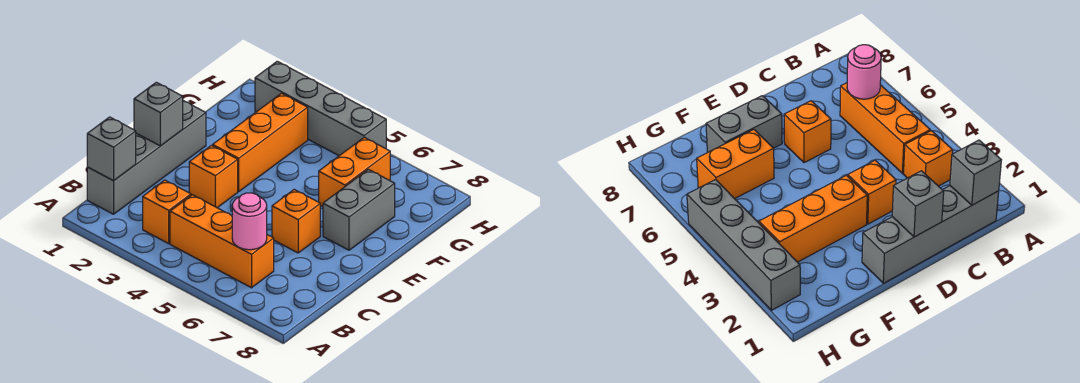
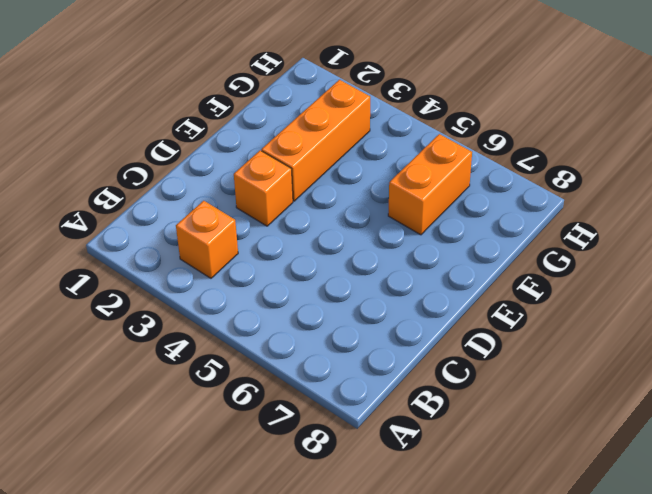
none -> grey 1x4 brick [87,101,206,214]
none -> orange 1x3 brick [170,195,274,288]
none -> orange 1x1 brick [272,189,320,253]

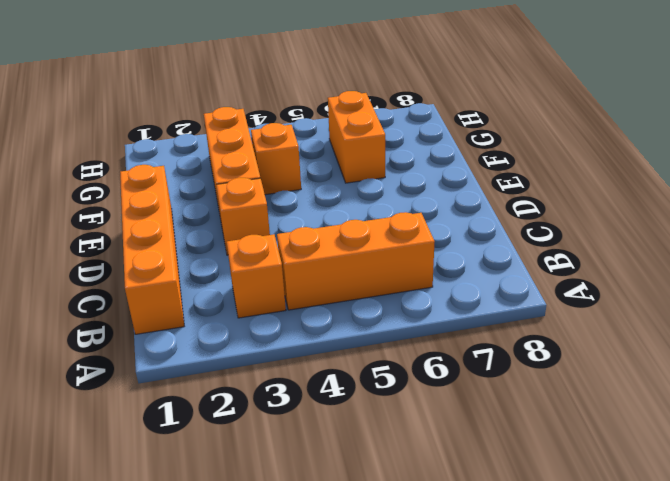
orange 1x4 brick [120,165,184,334] -> grey 1x4 brick [87,101,206,214]
orange 1x1 brick [251,123,301,195] -> orange 1x1 brick moved to [272,189,320,253]
none -> grey 1x2 brick [323,169,395,250]
none -> grey 1x4 brick [255,61,386,156]
none -> grey 1x1 brick [87,117,136,181]

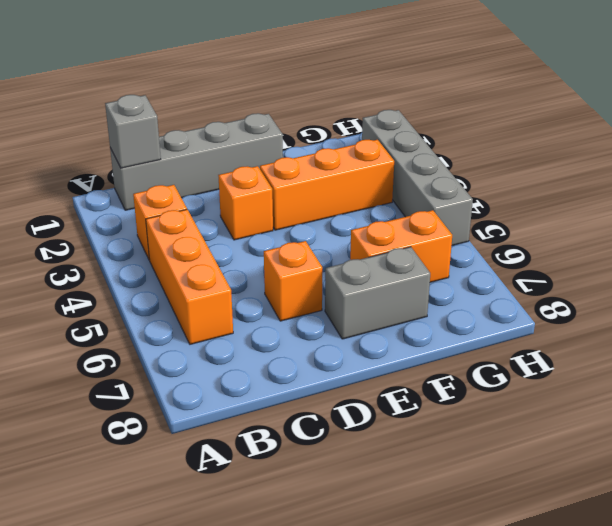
none -> pink 1x1 round brick [232,193,267,250]
none -> grey 1x1 brick [134,82,183,146]

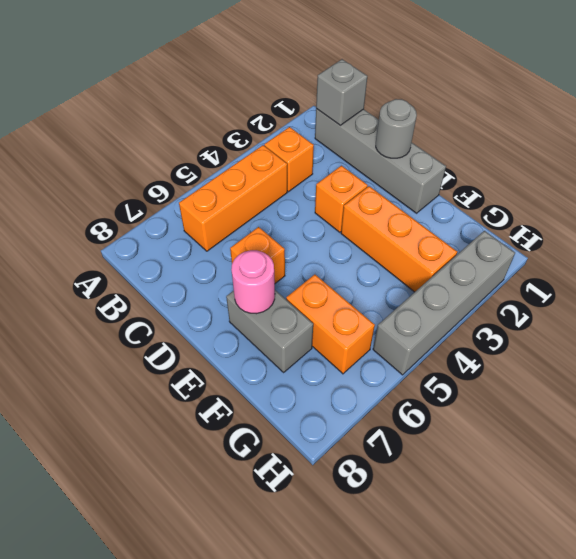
grey 1x1 round brick [376,99,417,158] -> grey 1x1 brick [134,82,183,146]
pink 1x1 round brick [231,250,275,314] -> pink 1x1 round brick moved to [232,193,267,250]

